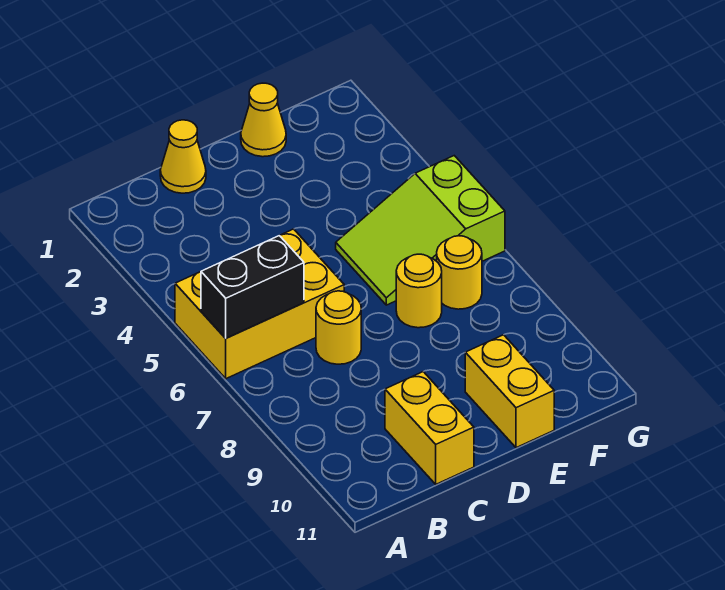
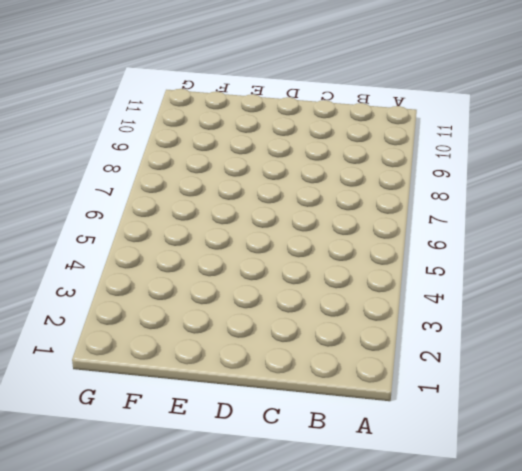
none -> yellow 2x3 brick [175,229,344,379]
none -> yellow 1x1 cone [160,120,206,193]

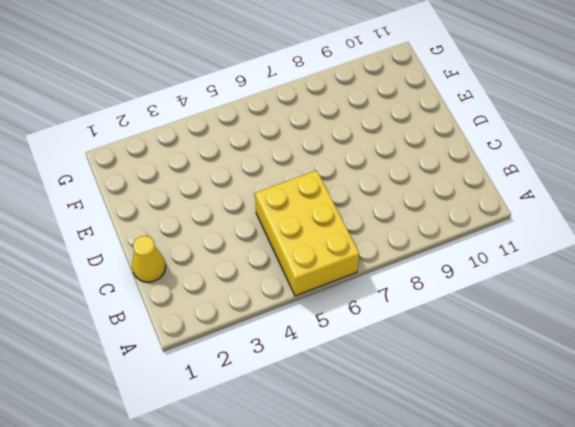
none -> yellow 1x1 round brick [316,291,361,364]
none -> yellow 1x2 brick [385,372,474,484]

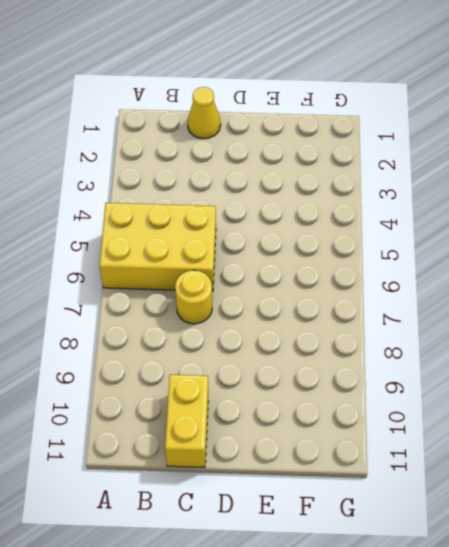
none -> yellow 1x1 cone [241,83,286,157]
none -> lime 2x3 slope [336,156,505,305]

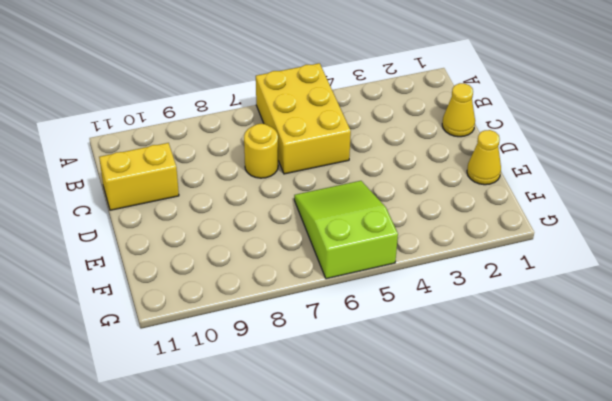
none -> yellow 1x1 round brick [396,254,442,328]
none -> yellow 1x2 brick [465,335,554,448]

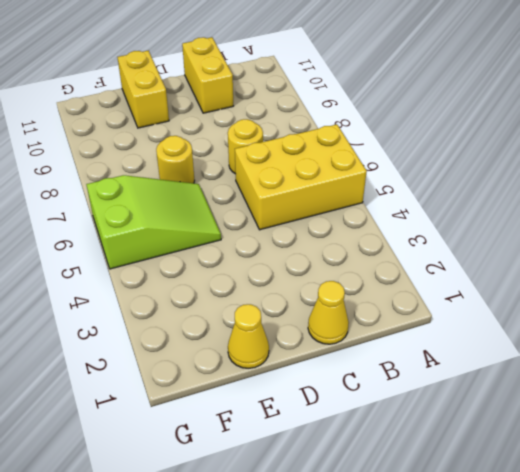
none -> yellow 1x1 round brick [437,236,482,309]
none -> black 1x2 brick [201,236,304,338]

